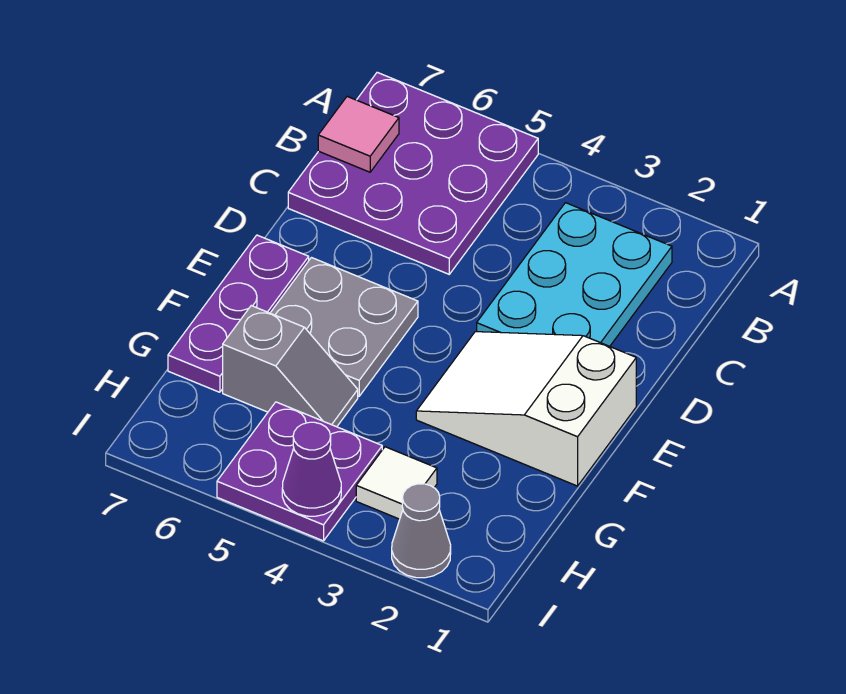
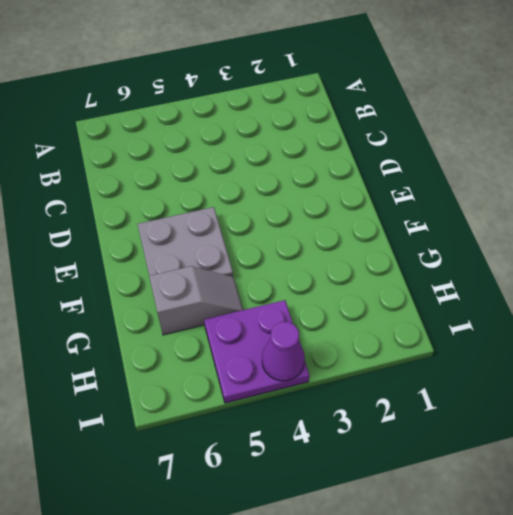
none -> purple 3x3 plate [288,72,538,274]
none -> cyan 2x3 plate [477,203,672,346]

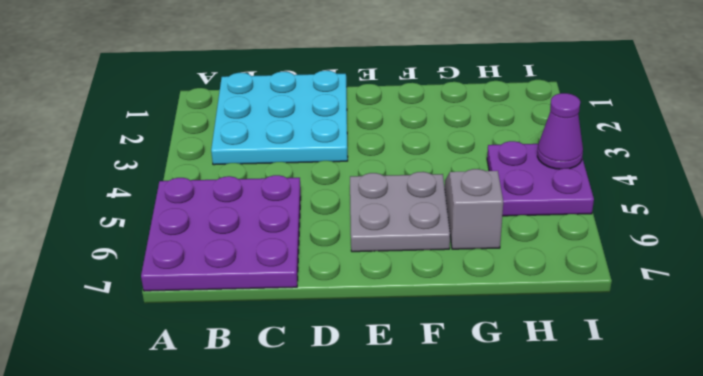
cyan 3x3 plate [211,71,348,165] -> cyan 2x3 plate [477,203,672,346]
none -> white 2x3 slope [416,332,636,486]
none -> purple 1x3 plate [168,235,309,392]

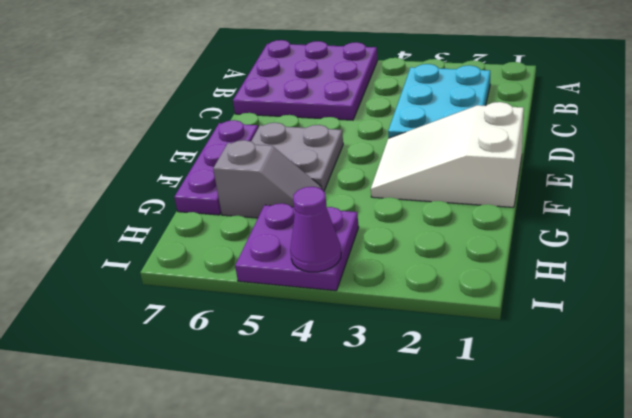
none -> white 1x1 tile [356,447,437,519]
none -> grey 1x1 cone [392,484,451,578]

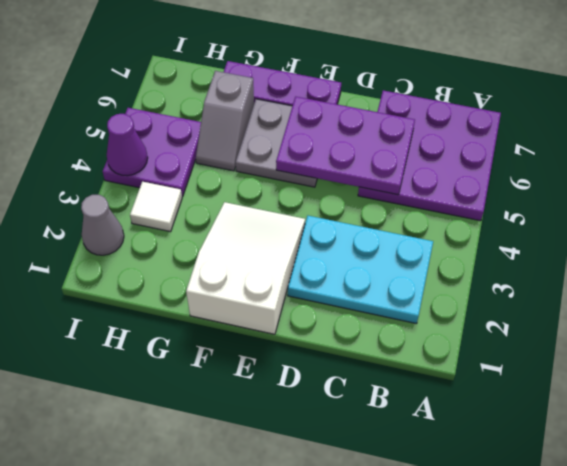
purple 2x3 plate [276,97,415,195] -> none
none -> pink 1x1 tile [318,97,399,172]

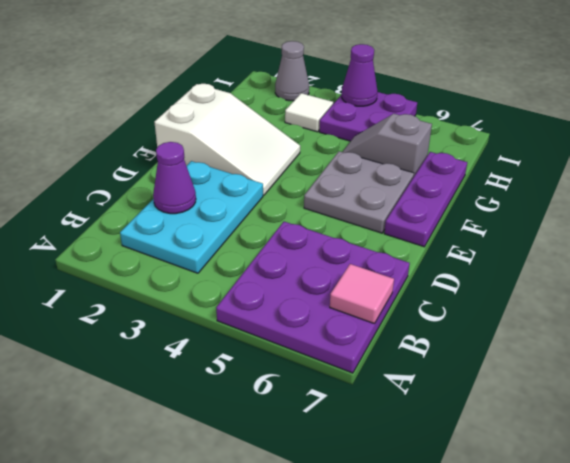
purple 1x1 cone [153,142,196,214] -> none

